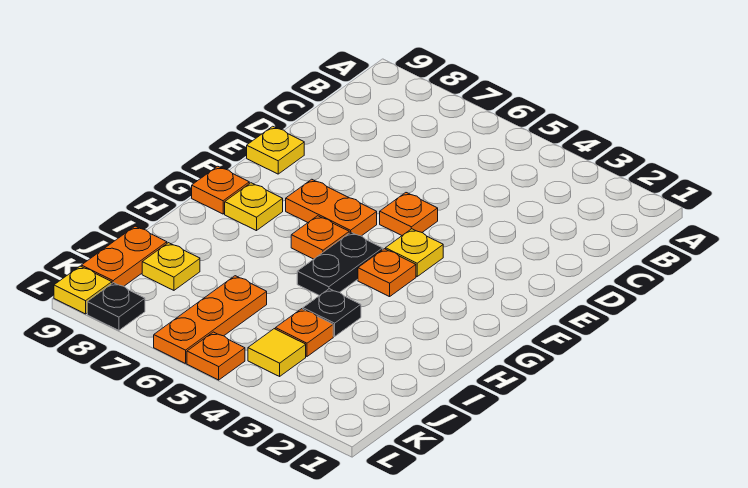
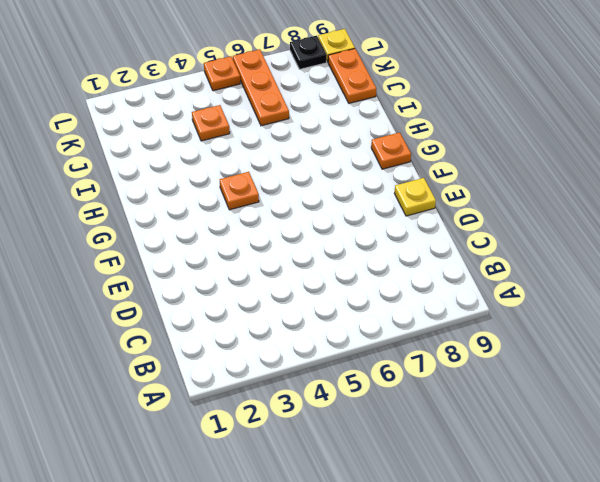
none -> orange 1x1 plate [380,193,438,235]
none -> yellow 1x1 plate [386,229,443,276]
none -> orange 1x2 plate [286,179,377,236]

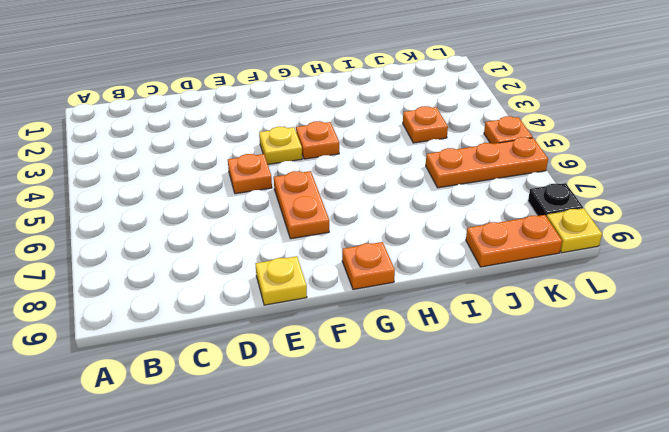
none -> black 1x2 plate [297,232,383,296]
none -> orange 1x1 plate [291,216,349,259]
none -> yellow 1x1 plate [225,183,283,231]

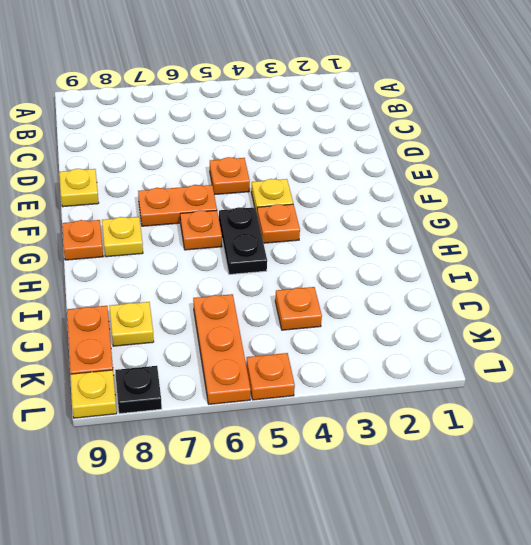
none -> black 1x1 plate [303,289,361,337]
none -> yellow 1x1 tile [248,329,306,376]

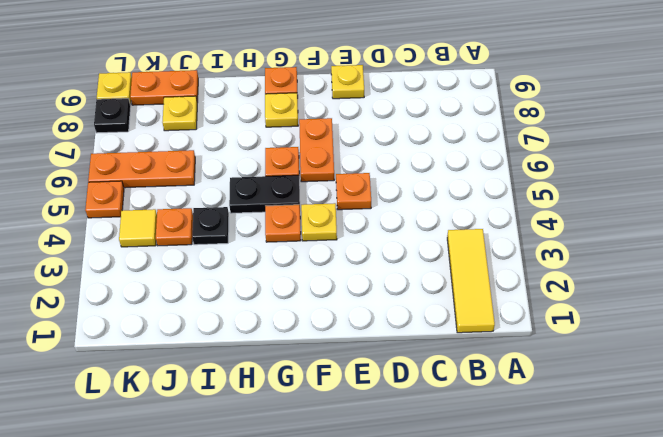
yellow 1x3 tile [447,229,495,333] -> none

